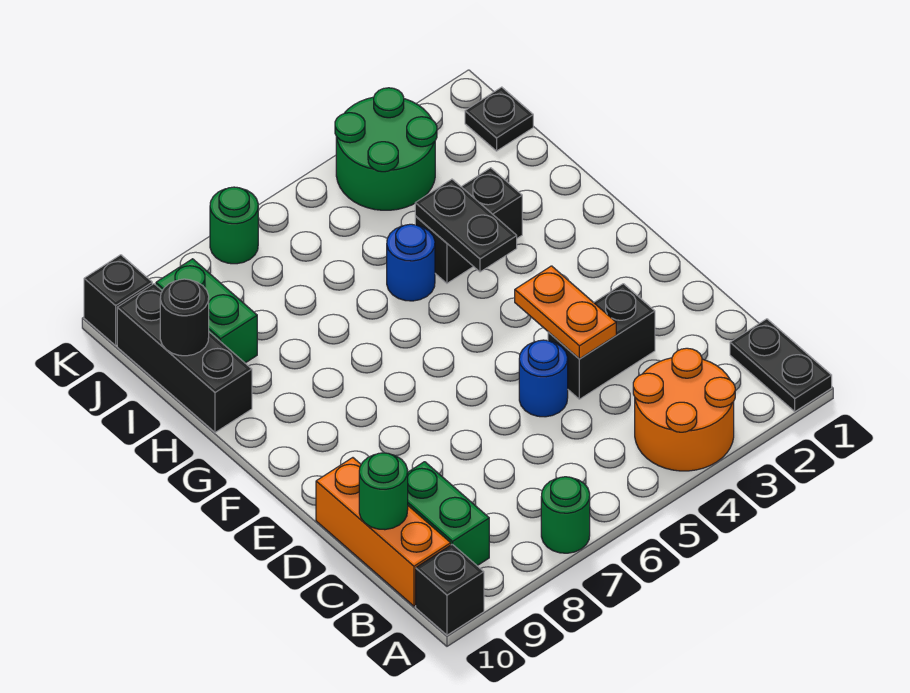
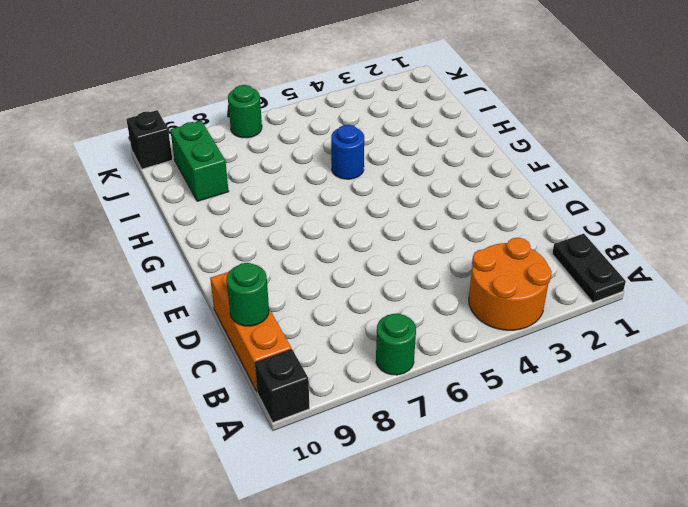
none -> green 1x2 brick [408,462,489,566]
none -> black 1x2 brick [548,284,655,399]
none -> blue 1x1 round brick [519,340,568,417]

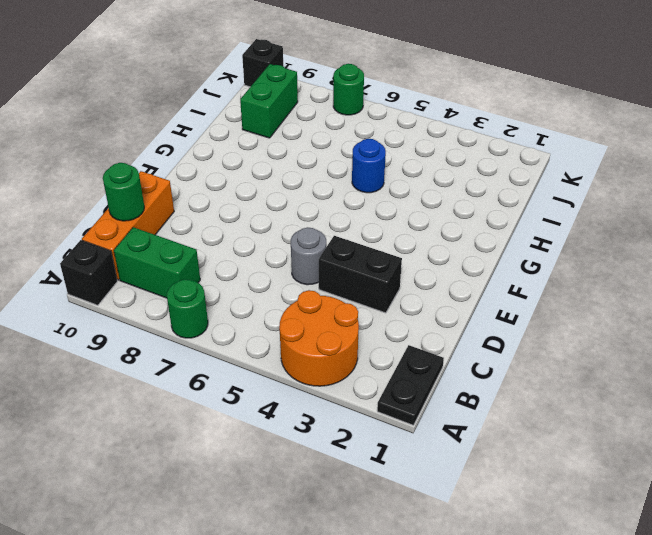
green 1x2 brick [114,227,200,298] -> green 1x2 brick turned to [408,462,489,566]
grey 1x1 round brick [291,227,326,285] -> blue 1x1 round brick [519,340,568,417]
none -> black 1x2 brick [415,168,522,283]
none -> black 1x3 brick [117,284,252,432]
none -> black 1x1 plate [465,87,533,151]

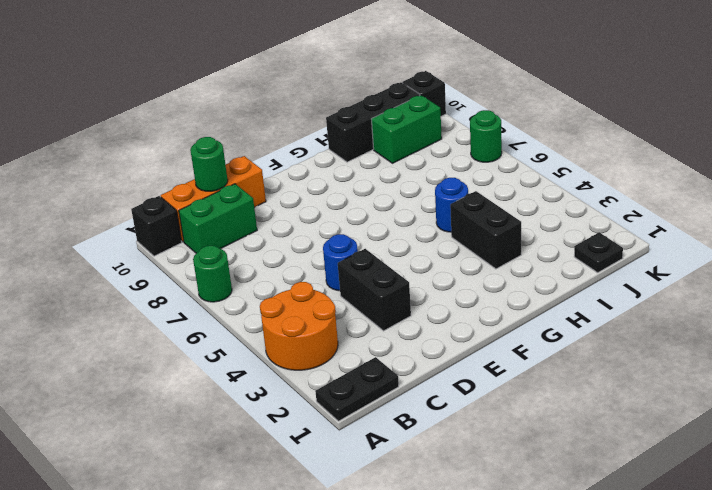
none -> green 2x2 round brick [335,88,437,210]
none -> orange 1x2 plate [515,266,616,359]
none -> black 1x2 plate [415,179,517,272]

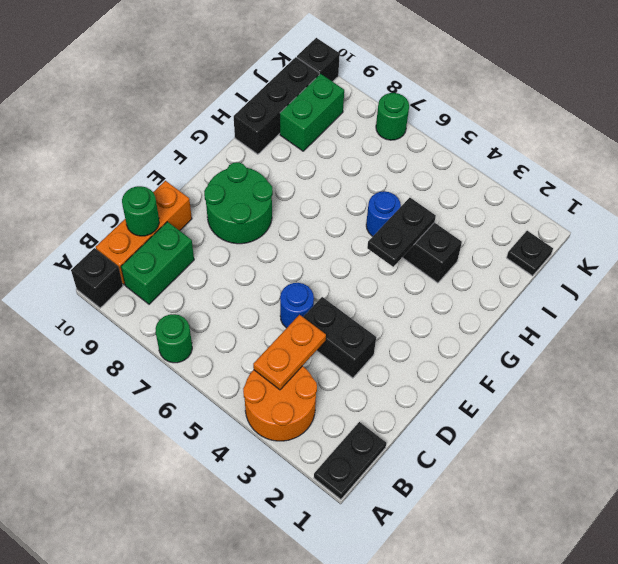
orange 1x2 plate [253,315,326,390] -> orange 1x2 plate moved to [515,266,616,359]
green 2x2 round brick [204,162,273,244] -> green 2x2 round brick moved to [335,88,437,210]
none -> black 1x1 round brick [160,279,209,356]

